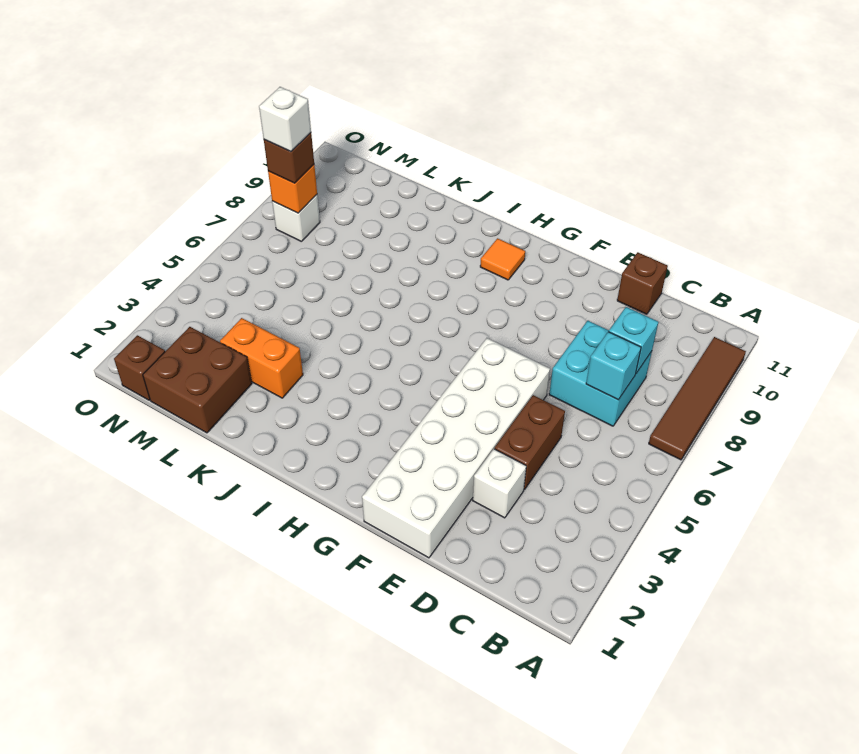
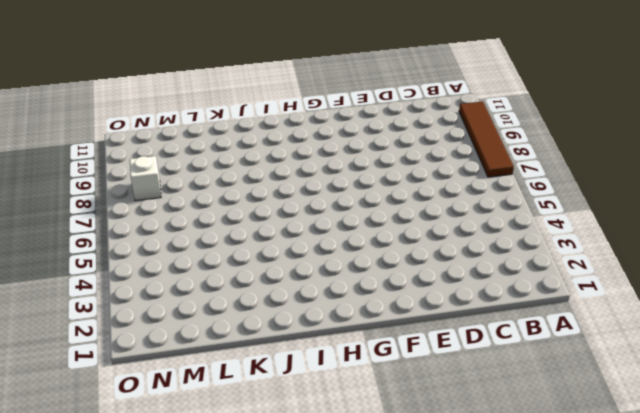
none -> cyan 2x2 brick [549,321,652,426]
none -> white 1x1 brick [473,449,526,518]
none -> brown 1x2 brick [495,395,565,490]

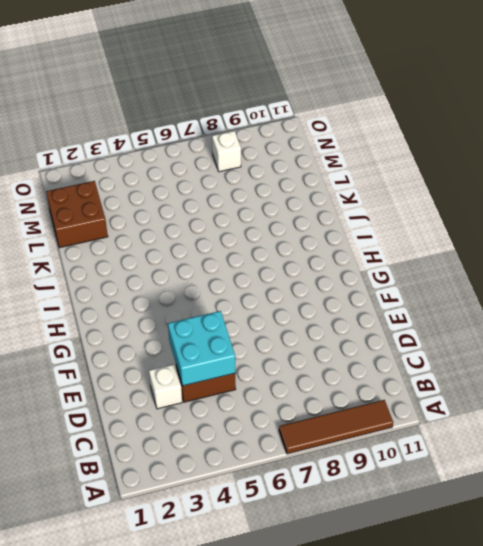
cyan 2x2 brick [168,311,235,386] -> cyan 2x2 brick moved to [549,321,652,426]
none -> brown 1x1 brick [617,252,668,314]
none -> white 2x6 brick [362,338,550,558]
none -> orange 1x1 tile [480,238,525,280]

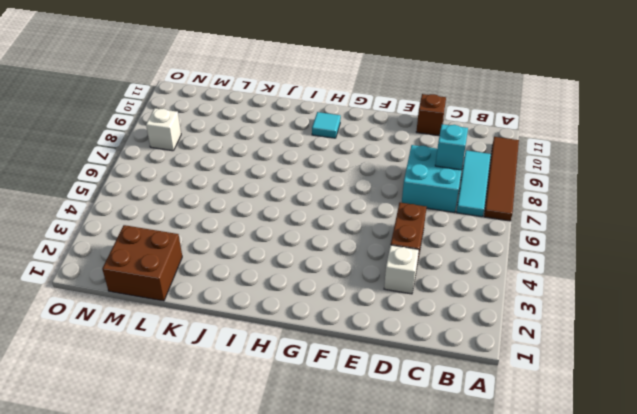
cyan 1x3 tile [456,150,491,217] -> none
cyan 1x1 tile [312,112,341,138] -> orange 1x1 tile [480,238,525,280]
none -> white 2x6 brick [362,338,550,558]
none -> orange 1x2 brick [220,318,303,398]
none -> brown 1x1 brick [114,335,165,400]

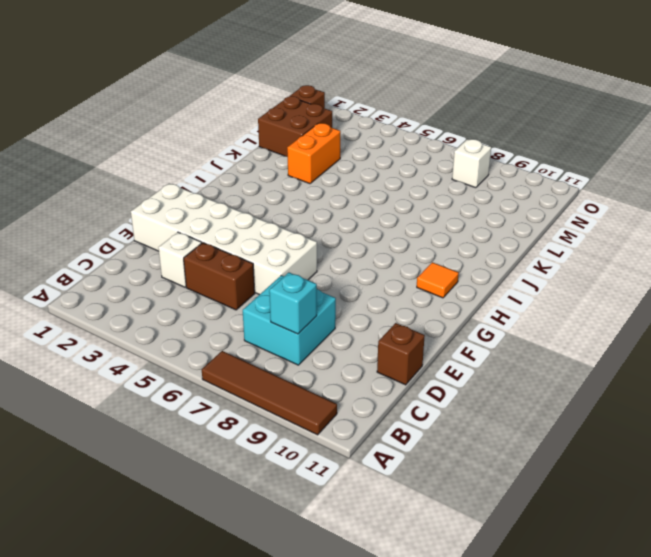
none -> cyan 1x1 brick [586,332,641,400]
none -> orange 1x1 brick [268,165,317,213]
none -> brown 1x1 brick [264,133,314,183]

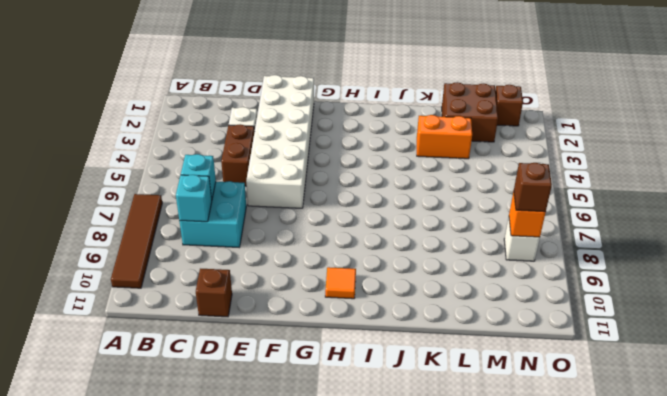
none -> white 1x1 brick [259,87,311,152]

